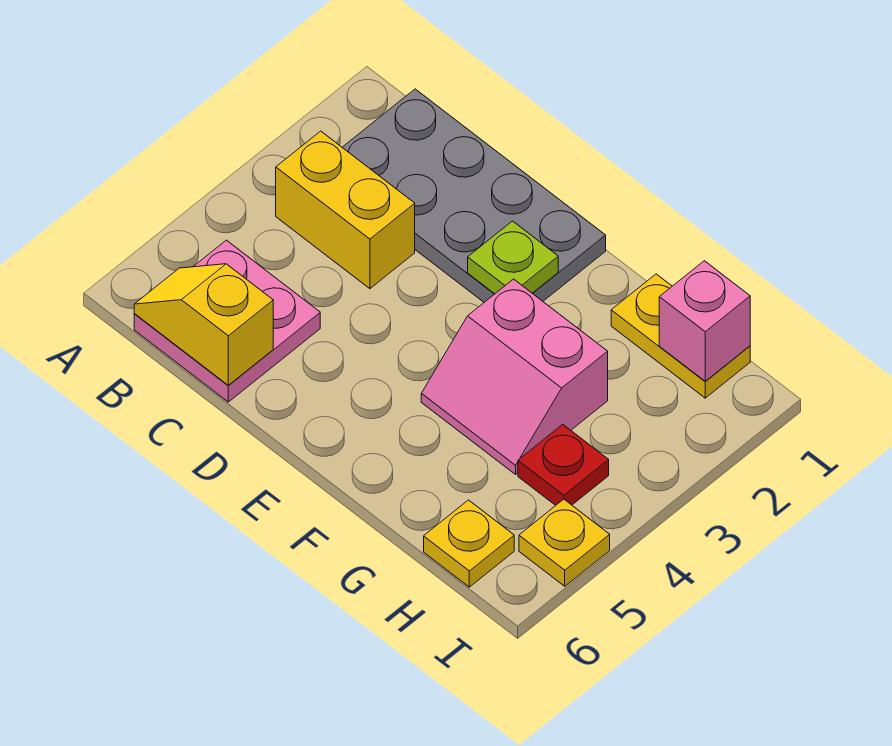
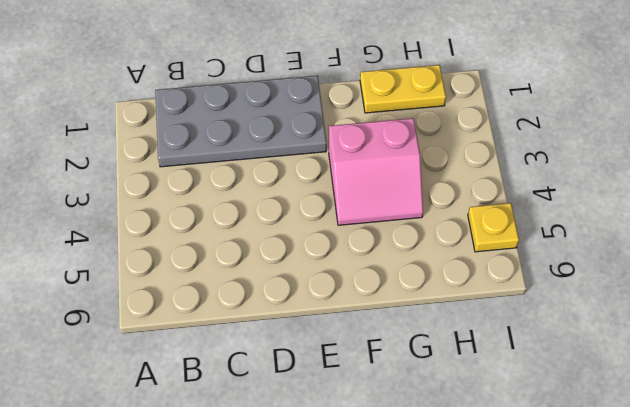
none -> yellow 1x2 brick [276,131,415,289]
none -> pink 2x2 plate [134,240,320,402]

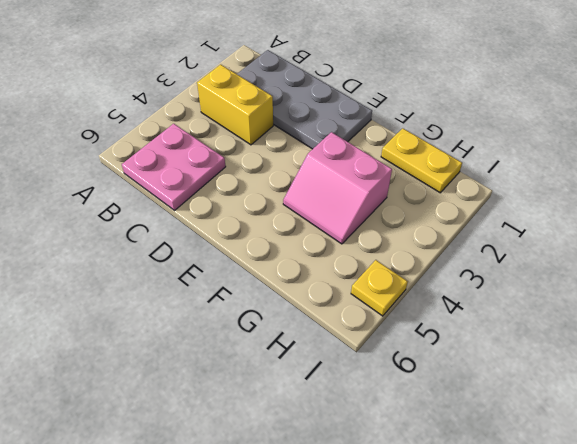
none -> red 1x1 plate [518,425,609,505]
none -> yellow 1x1 plate [424,500,514,587]

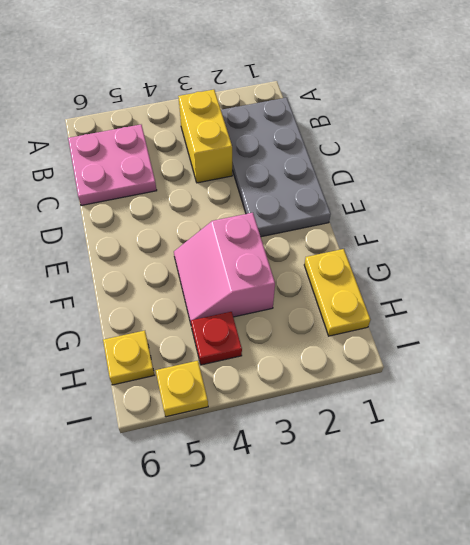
none -> yellow 1x2 slope [134,264,273,385]
none -> lime 1x1 plate [468,221,558,294]

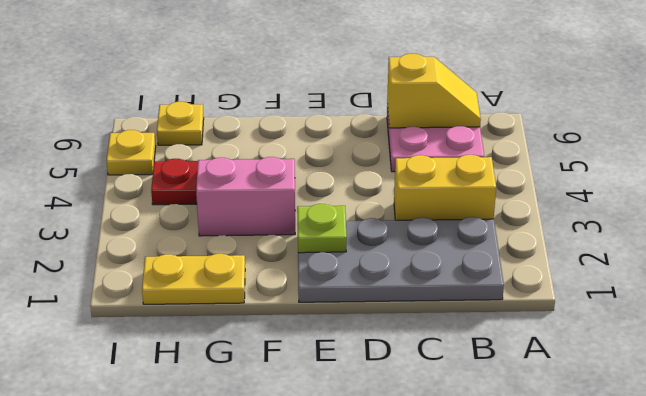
none -> pink 1x1 brick [659,261,750,381]

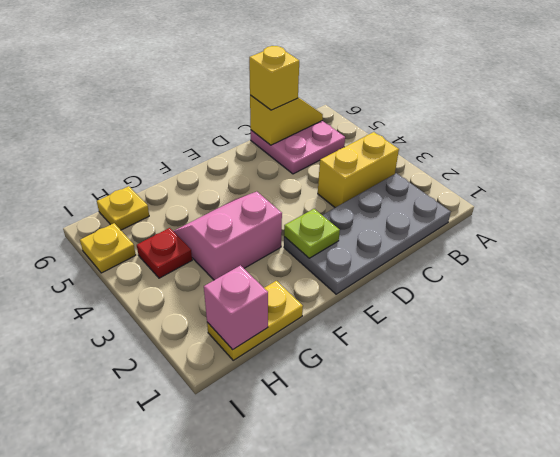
yellow 1x1 brick [249,46,299,110] -> none

